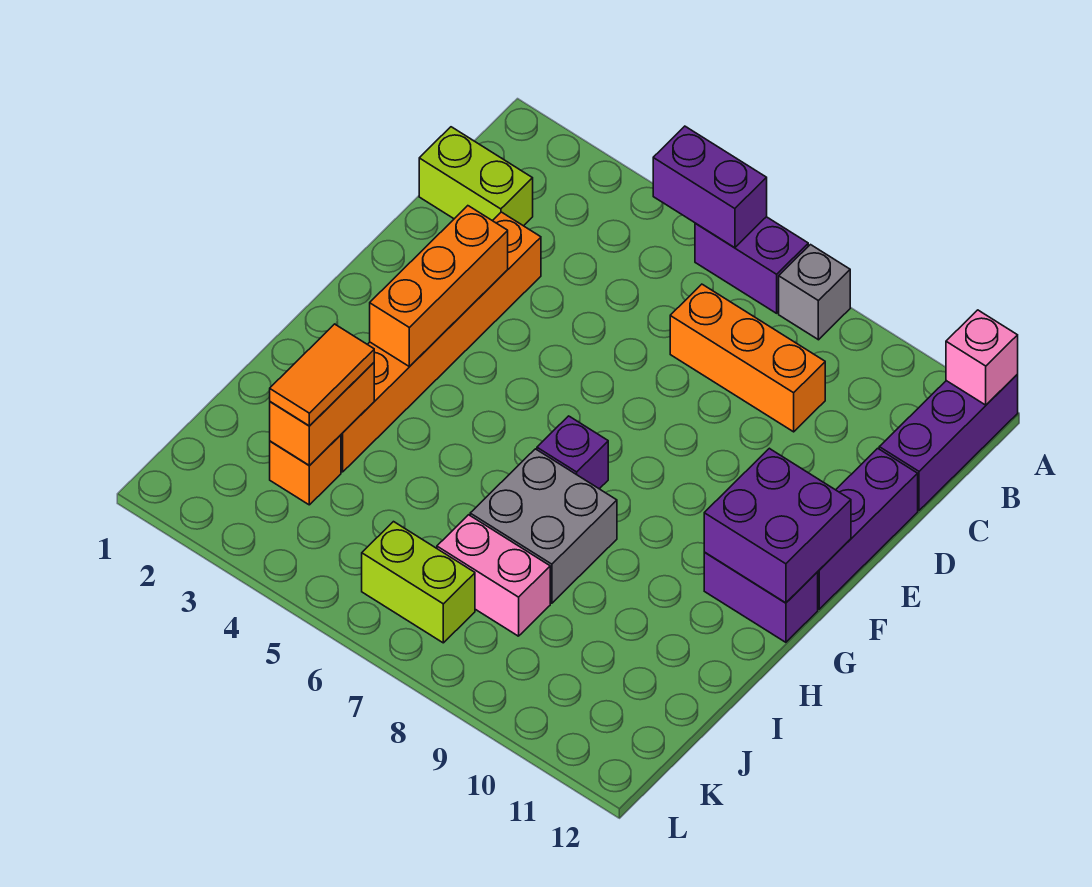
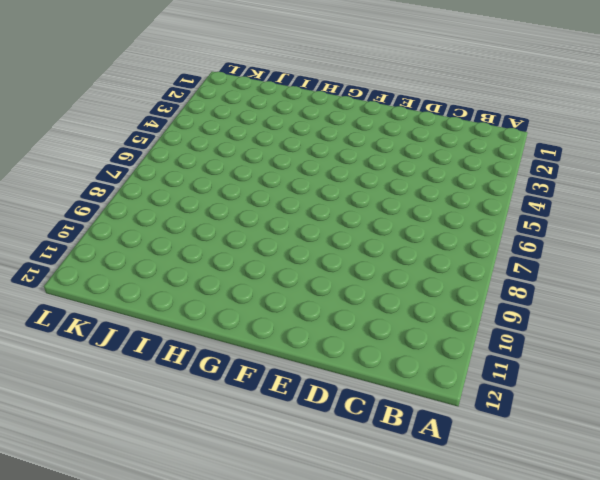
none -> purple 1x2 brick [695,217,808,313]
none -> grey 1x1 brick [779,245,850,340]
none -> purple 1x3 brick [879,375,1018,510]

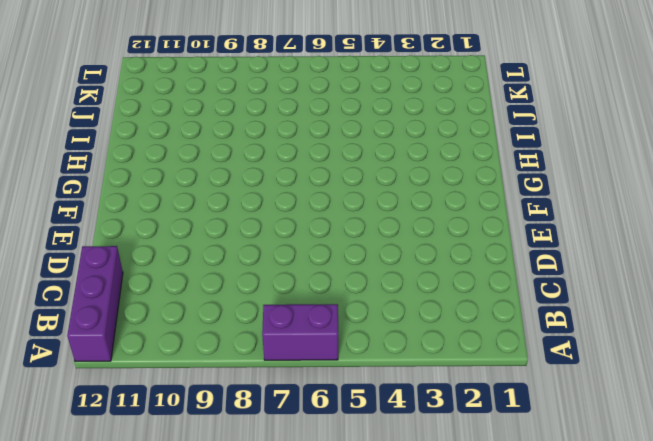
none -> grey 1x1 brick [779,245,850,340]
none -> lime 1x2 brick [419,127,533,226]
none -> orange 1x3 brick [670,284,825,432]

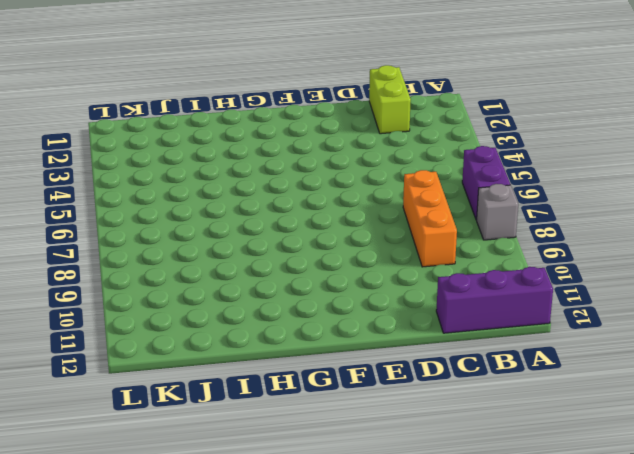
none -> orange 1x6 brick [341,212,541,472]
none -> purple 1x3 brick [818,448,918,609]
none -> purple 1x1 brick [537,416,608,489]

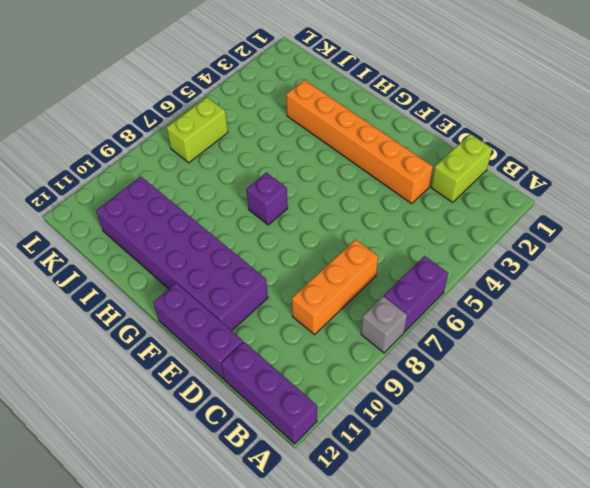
purple 2x6 brick [96,177,268,331] -> purple 1x2 brick [704,552,818,642]
none -> grey 2x2 brick [470,449,617,603]
none -> orange 1x1 brick [270,435,341,505]
none -> pink 1x2 brick [437,515,550,636]

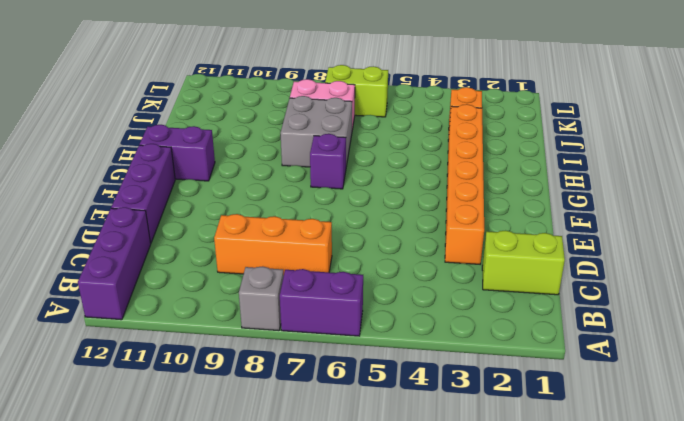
none -> purple 1x2 brick [653,126,767,248]
none -> pink 1x1 brick [946,310,1018,405]
none -> orange 1x3 brick [370,206,508,367]

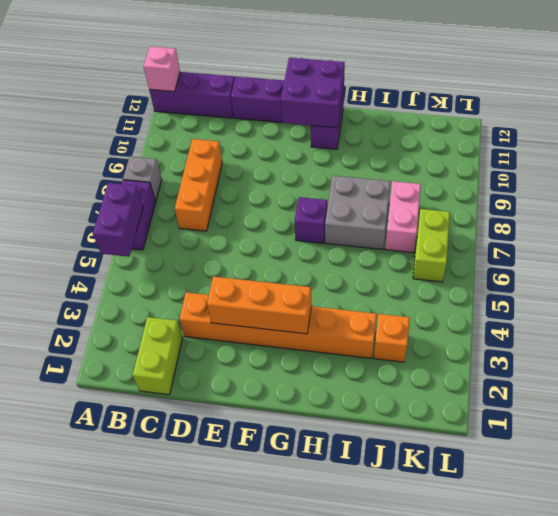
none -> orange 1x2 brick [270,363,374,465]
none -> orange 1x2 tile [270,324,374,426]

